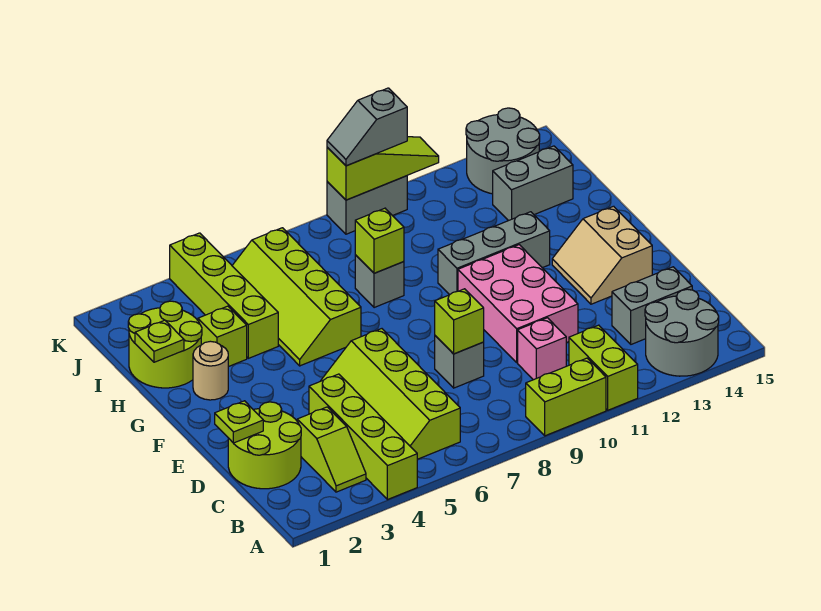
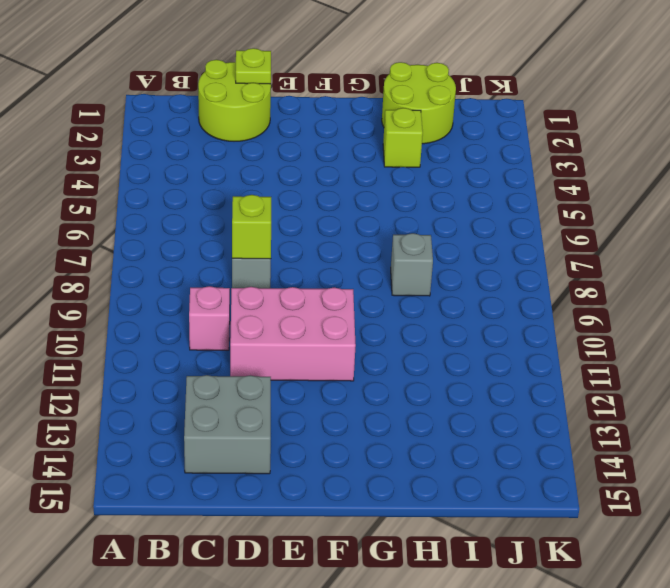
grey 2x2 brick [184,375,271,474] -> grey 1x2 brick [612,267,692,344]
none -> lime 1x4 brick [309,374,417,500]
none -> lime 1x2 brick [526,358,606,436]
none -> lime 1x2 brick [569,325,638,410]

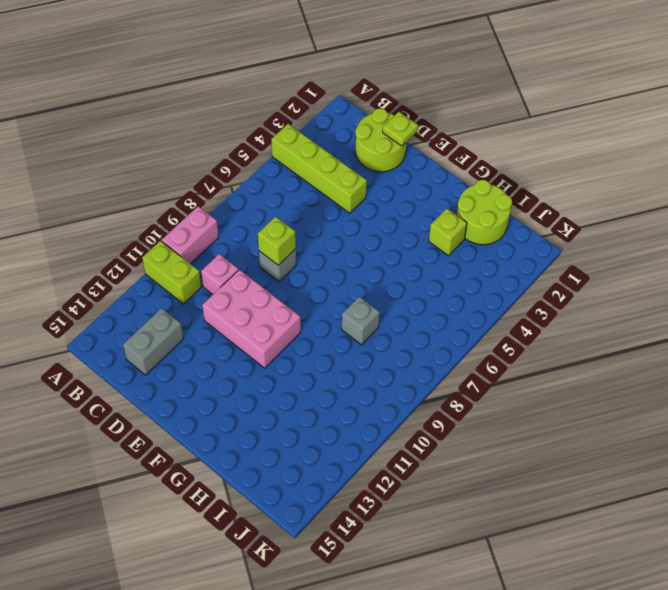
pink 1x2 brick [162,206,219,264] -> lime 1x2 brick [526,358,606,436]
none -> grey 2x2 round brick [645,289,719,376]
none -> lime 1x2 slope [297,407,366,492]
none -> lime 2x4 slope [321,329,460,459]

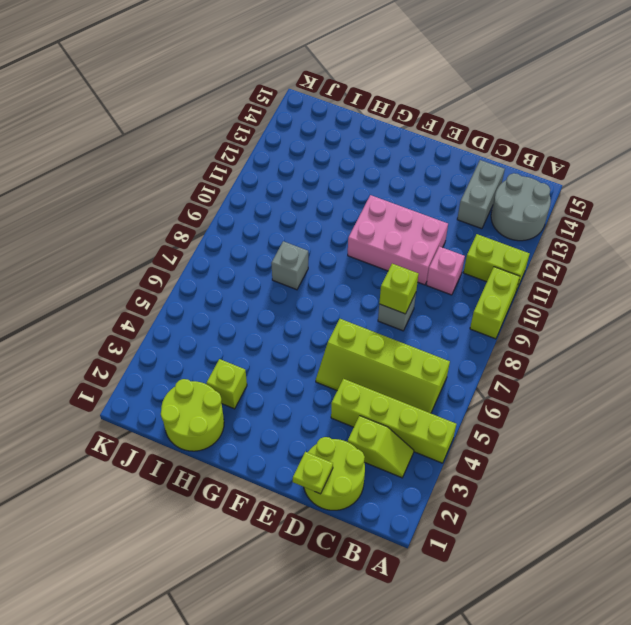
none -> tan 2x2 slope [552,206,652,304]
none -> tan 1x1 round brick [193,341,228,400]
none -> lime 2x4 slope [232,228,361,366]

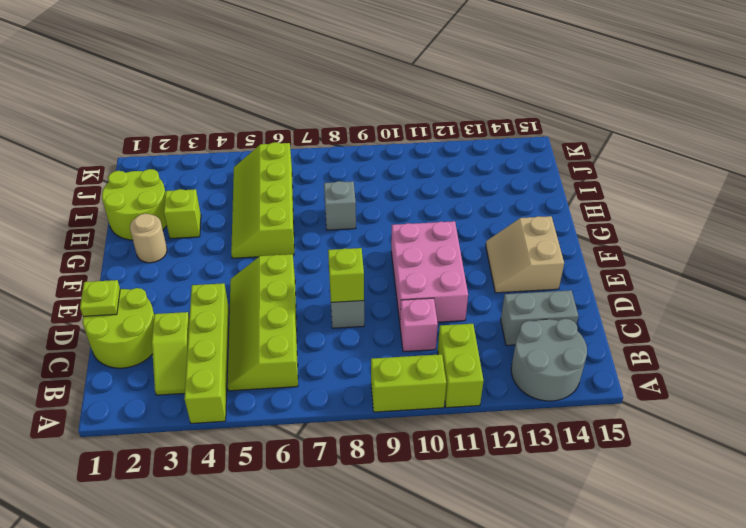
none -> grey 1x3 brick [438,212,550,295]
none -> lime 1x4 brick [170,233,278,358]
none -> grey 1x2 brick [493,146,573,221]

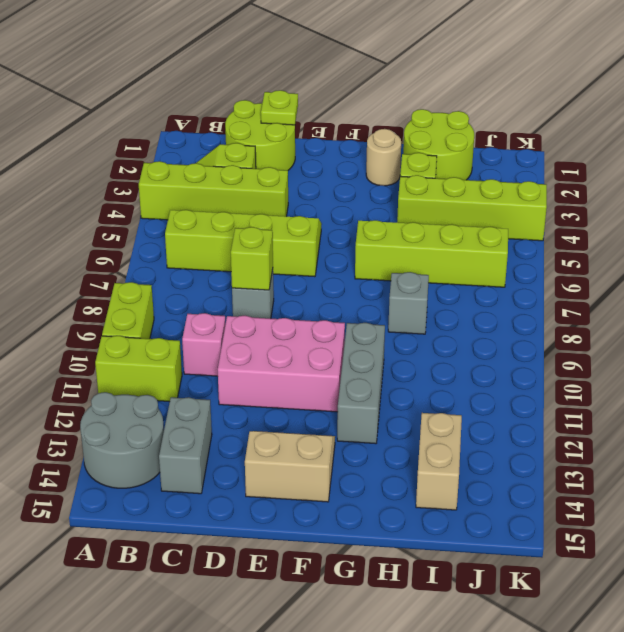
tan 1x2 brick [416,413,462,510] -> grey 1x2 brick [493,146,573,221]
none -> grey 2x2 round brick [466,108,540,194]
none -> grey 1x2 brick [327,176,407,234]
none -> lime 1x1 plate [135,320,184,362]

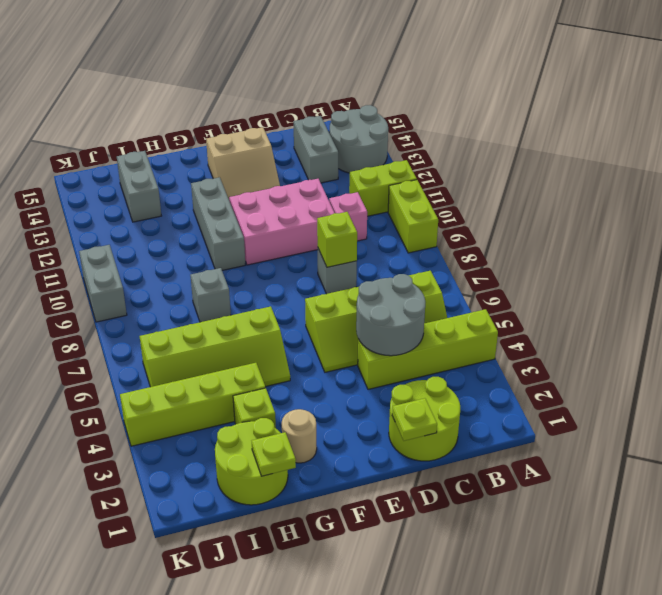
grey 2x2 round brick [356,274,425,356] -> grey 2x2 round brick moved to [466,108,540,194]
none -> lime 1x2 slope [297,407,366,492]
none -> lime 1x1 brick [355,208,404,273]
none -> lime 1x3 slope [327,137,439,200]

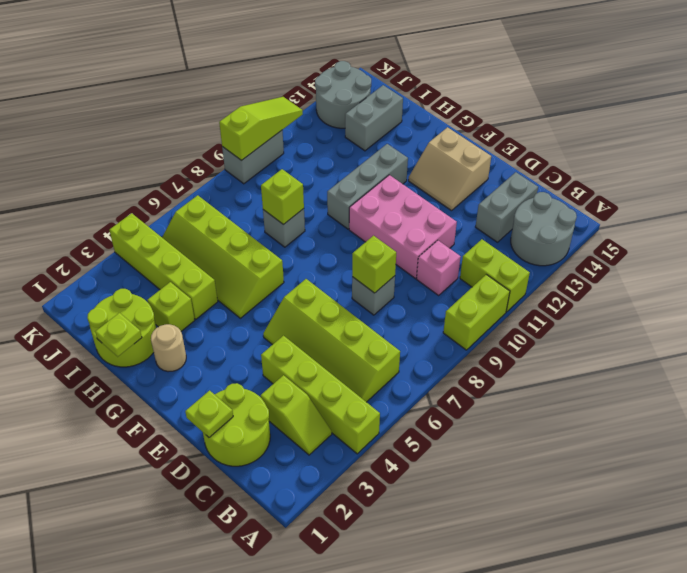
none -> grey 1x2 slope [327,88,407,166]

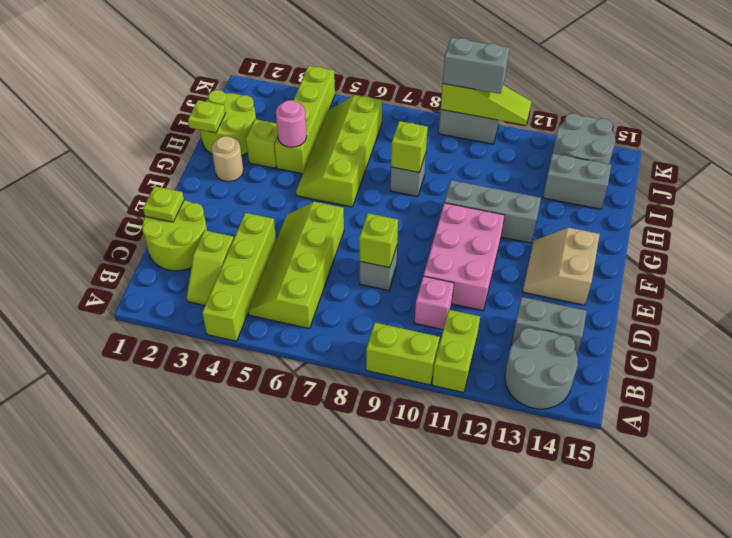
pink 1x1 round brick [275,100,306,147] -> none
grey 1x2 brick [443,37,509,94] -> grey 1x2 slope [327,88,407,166]

